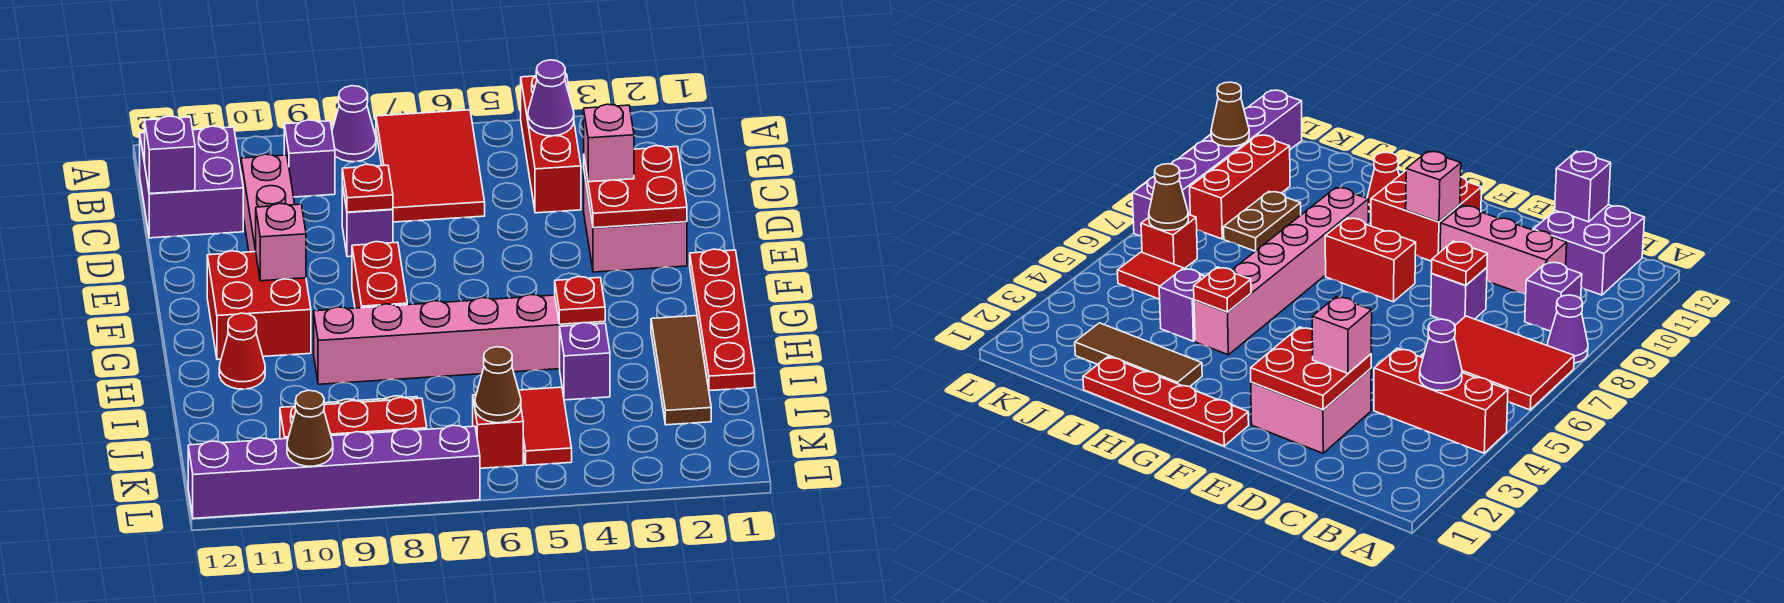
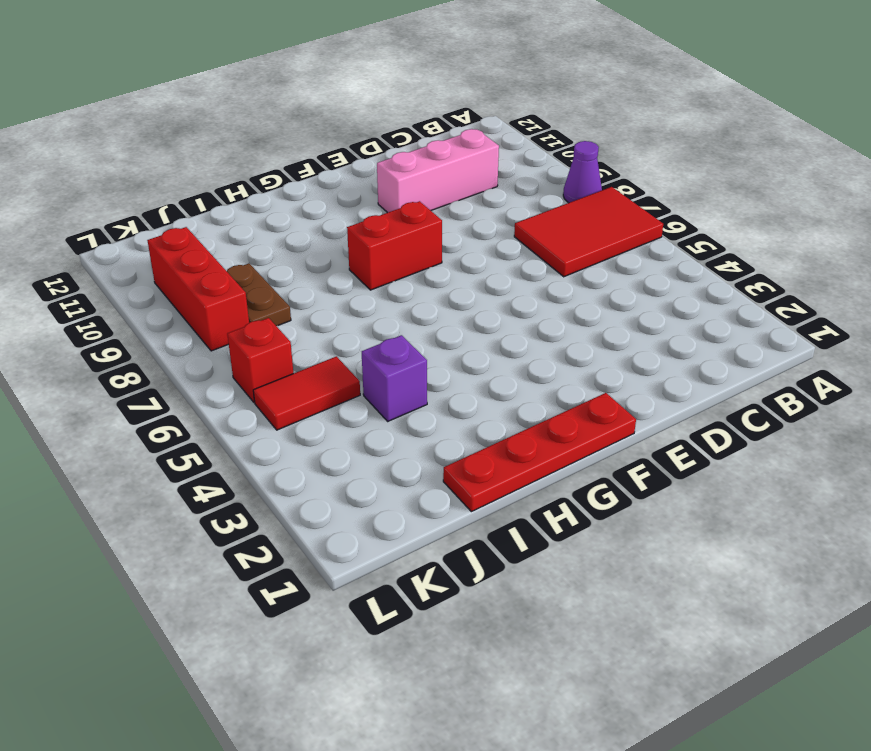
none -> red 1x3 brick [521,74,581,213]
none -> purple 1x1 brick [284,120,335,197]
none -> purple 2x2 brick [140,126,243,238]

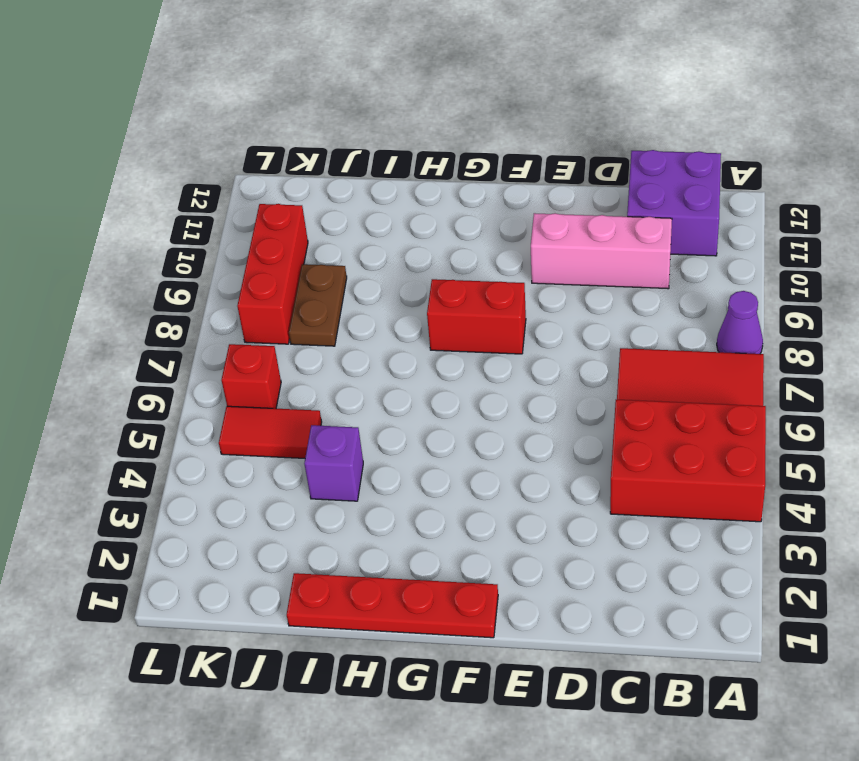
red 2x3 brick [610,399,766,522] -> red 1x3 brick [521,74,581,213]
none -> purple 1x1 brick [284,120,335,197]
none -> pink 2x2 brick [584,173,687,272]
none -> purple 1x1 brick [342,184,393,257]

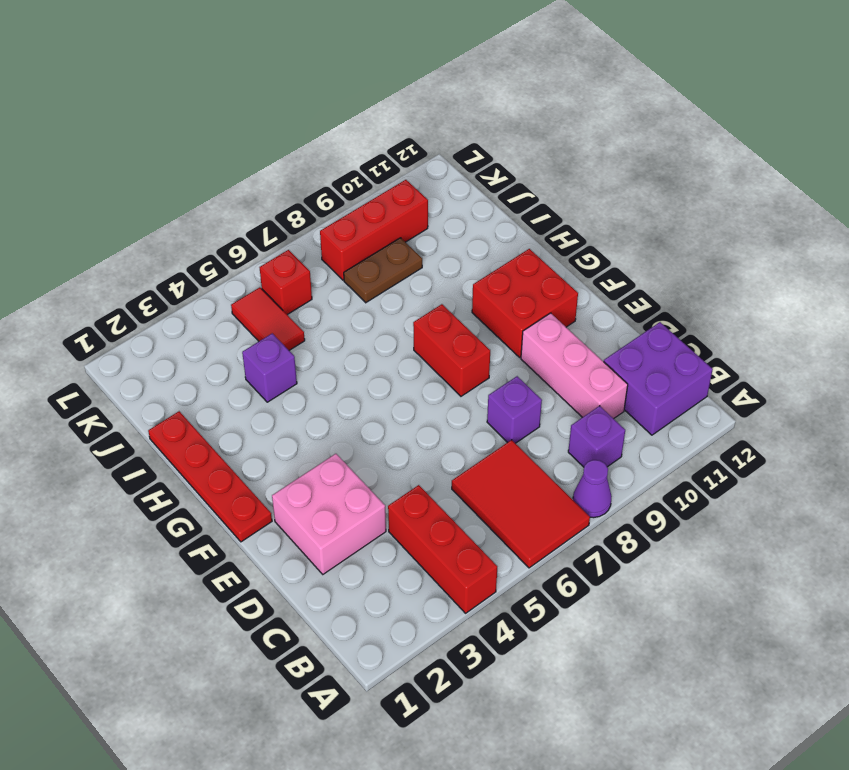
none -> brown 1x3 tile [651,316,711,425]
none -> pink 1x6 brick [314,295,605,384]
none -> red 1x1 cone [219,313,265,389]

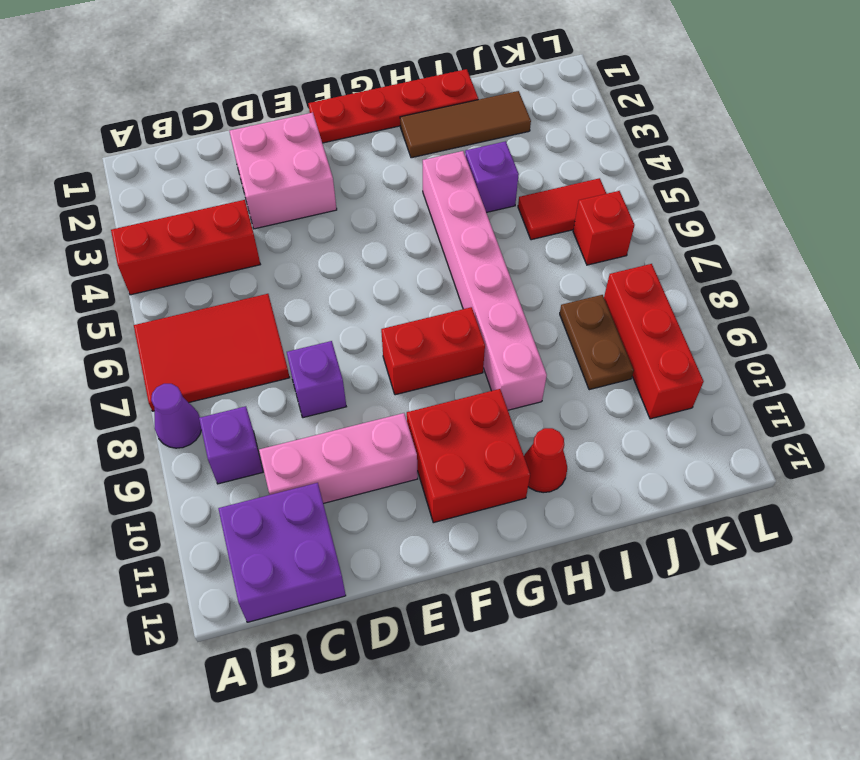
none -> purple 1x6 brick [188,425,480,518]
none -> purple 1x1 cone [528,60,574,136]
none -> purple 1x1 brick [145,116,195,194]

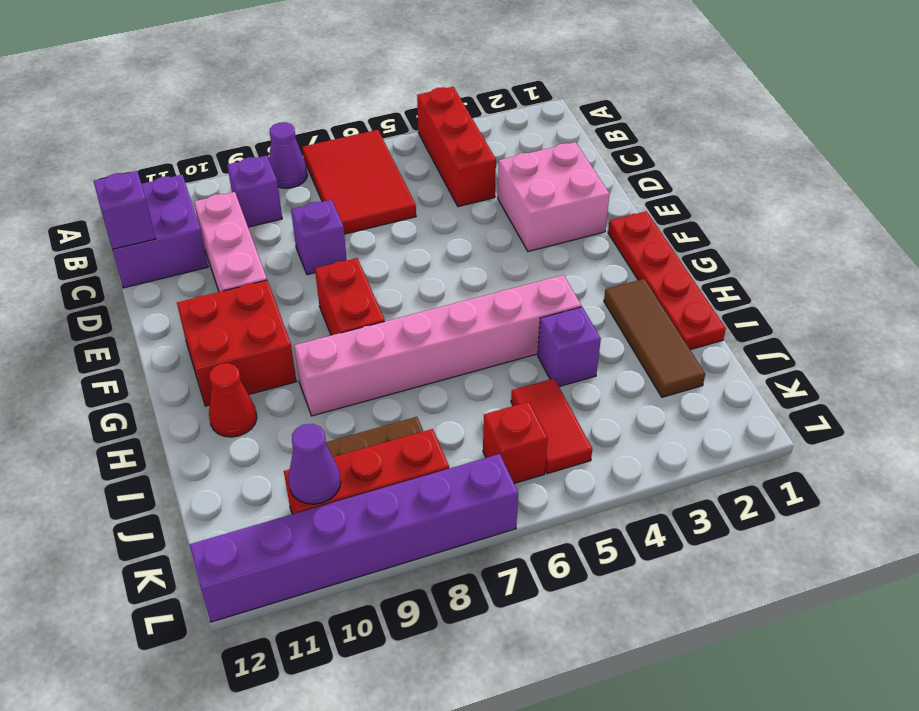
purple 1x1 cone [288,424,341,504] -> purple 1x1 cone moved to [528,60,574,136]
none -> red 2x2 plate [584,146,687,228]
none -> red 1x1 plate [342,164,393,212]
none -> pink 1x1 brick [255,203,306,281]

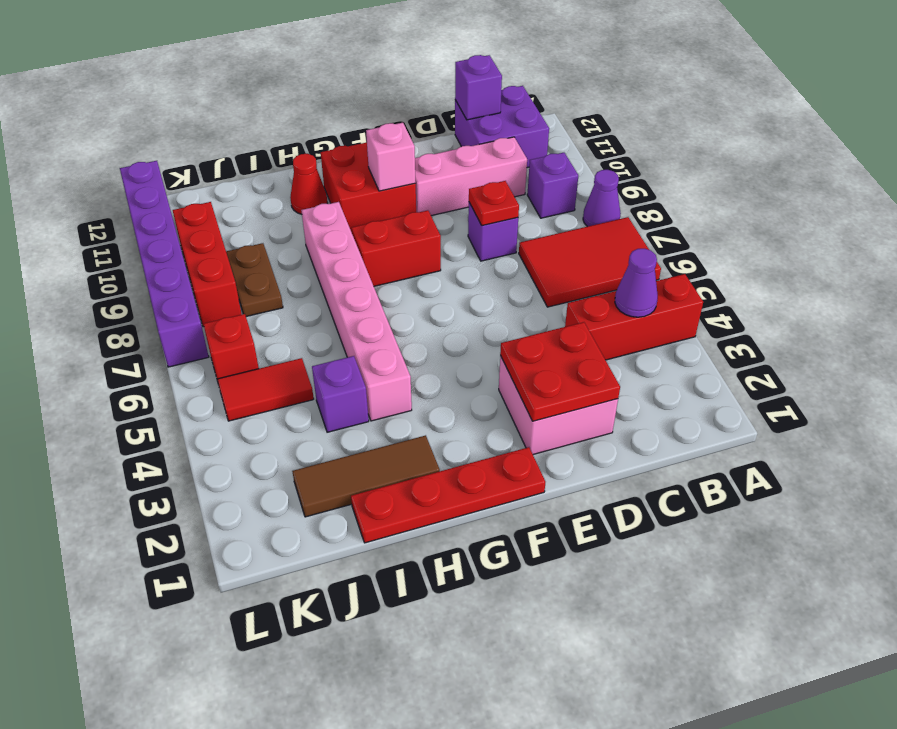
none -> red 1x1 plate [555,277,605,324]
none -> brown 1x1 cone [475,347,521,423]
none -> brown 1x1 cone [287,390,333,466]

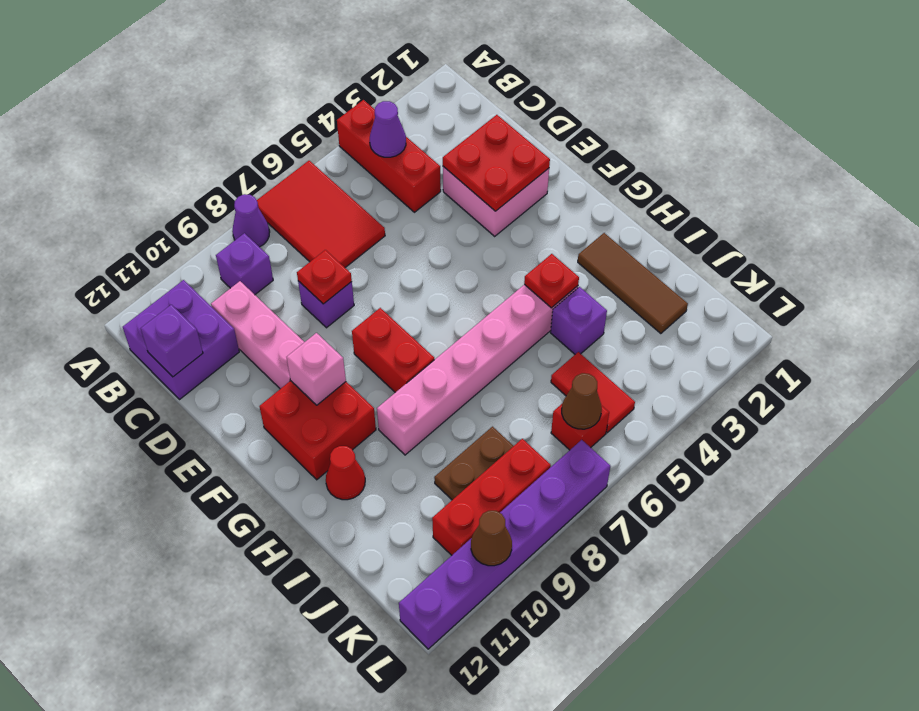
none -> red 1x4 plate [690,249,755,391]
none -> pink 1x1 brick [584,104,634,182]

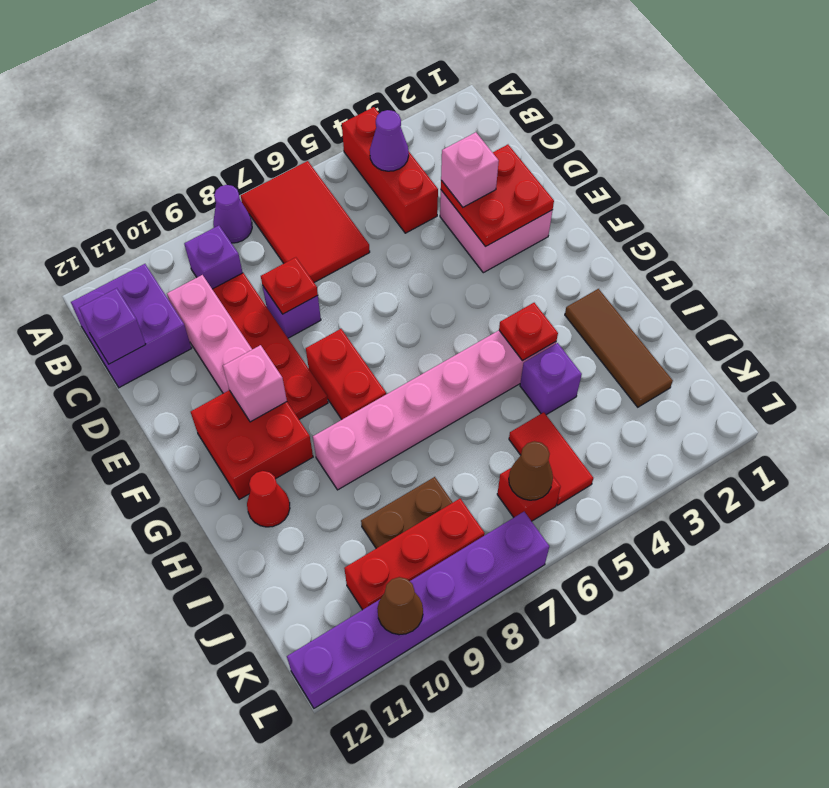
red 1x4 plate [212,273,328,419] -> red 1x4 plate moved to [690,249,755,391]

